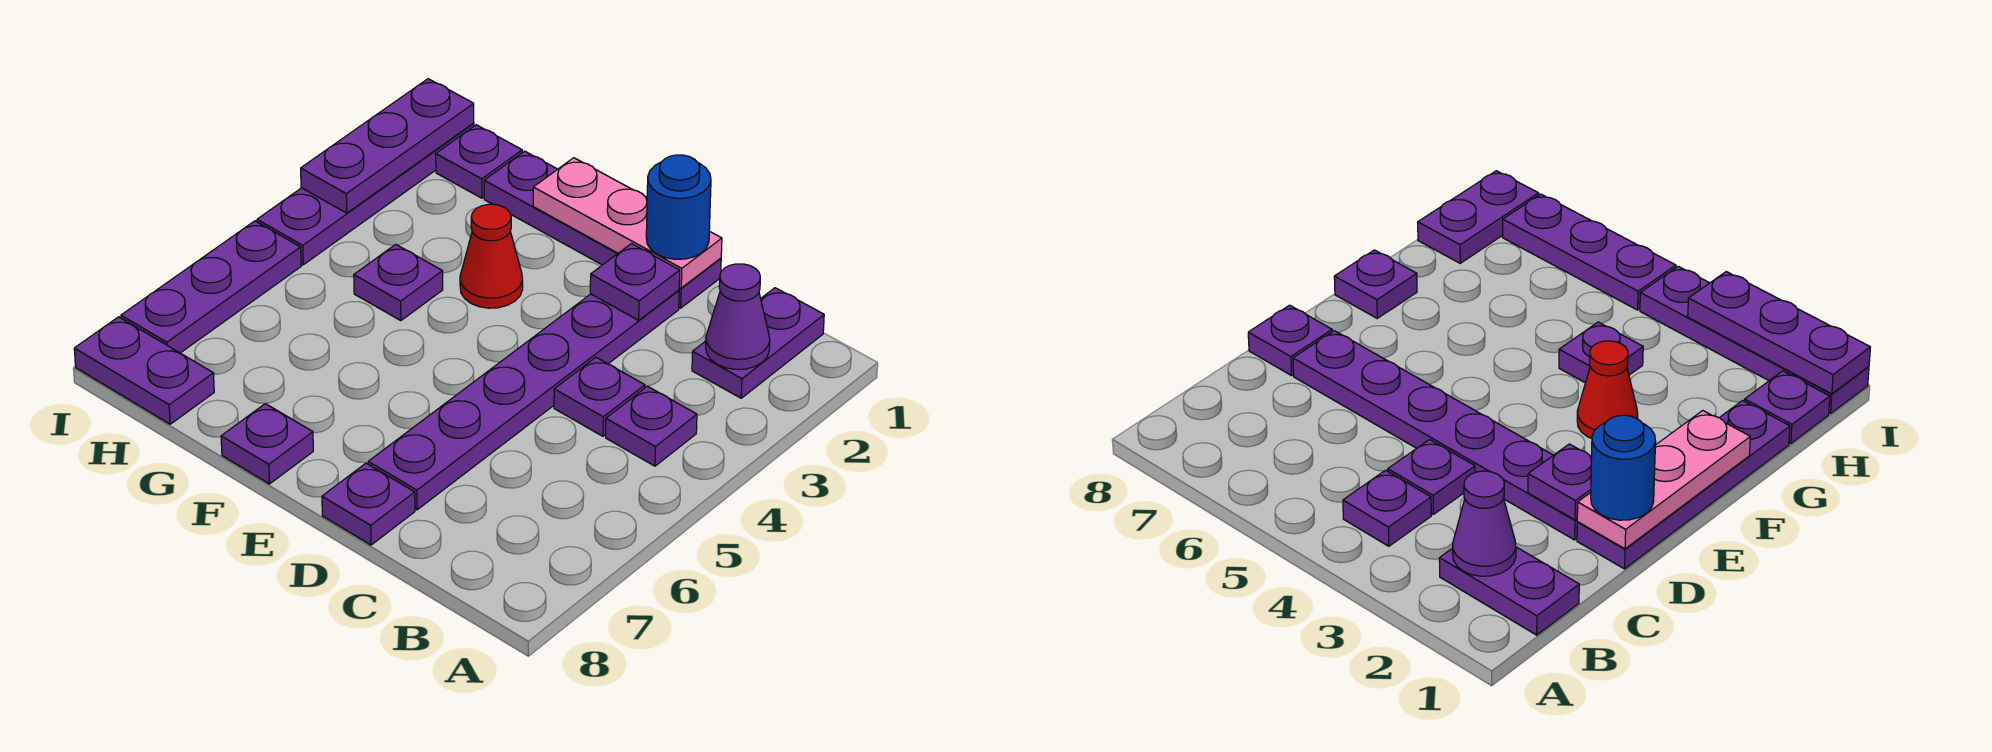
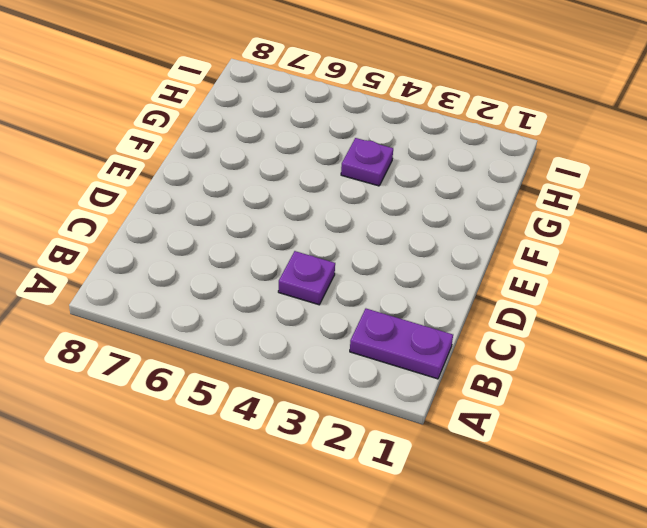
none -> purple 1x1 plate [606,386,697,466]
none -> purple 1x4 plate [484,151,721,308]
none -> purple 1x6 plate [368,290,679,510]

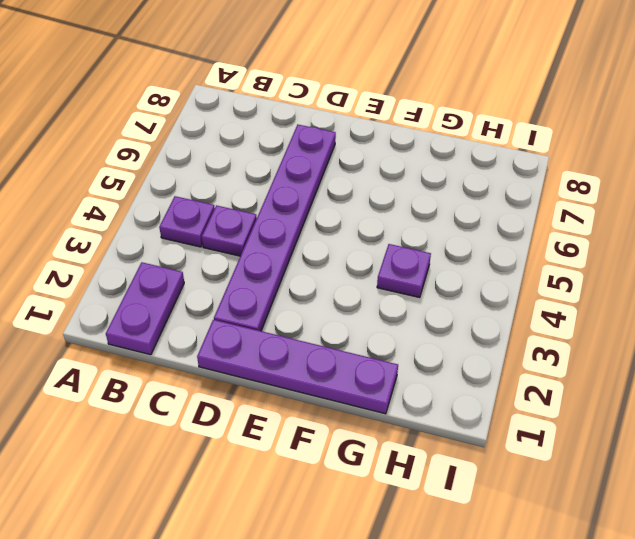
none -> purple 1x1 plate [322,463,415,545]
none -> red 1x1 cone [460,204,523,308]
none -> purple 1x1 plate [221,404,313,484]

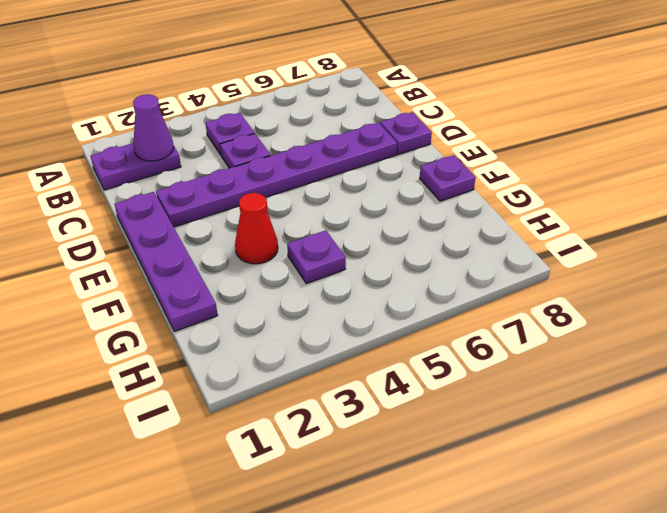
none -> purple 1x1 plate [436,125,522,198]
none -> purple 1x2 plate [74,317,214,424]
none -> purple 1x4 plate [257,123,474,265]

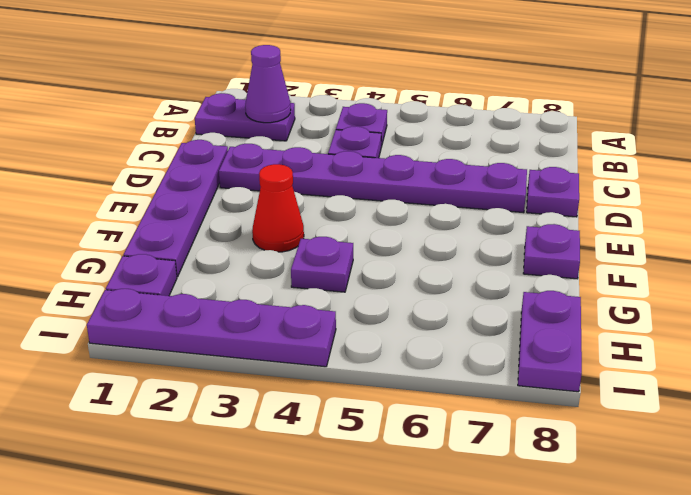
none -> purple 1x3 plate [121,221,301,353]
none -> pink 1x3 plate [533,158,722,288]
none -> purple 1x1 plate [590,244,680,320]

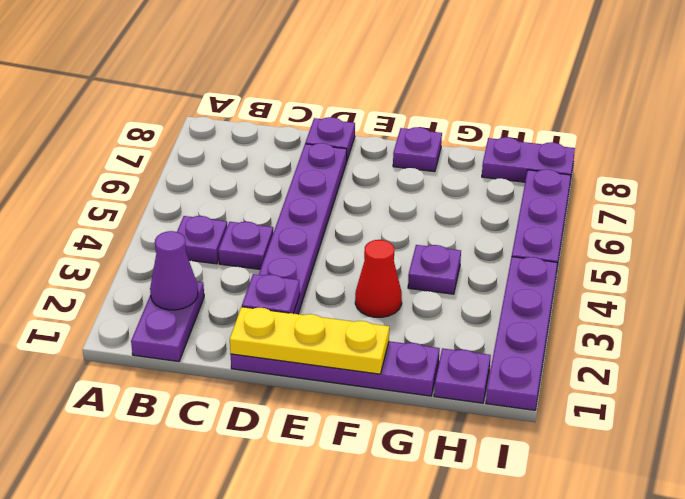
yellow 1x3 plate [230,307,389,374] -> pink 1x3 plate [533,158,722,288]
none -> purple 1x3 plate [301,79,474,213]
none -> blue 1x1 round brick [646,155,711,259]

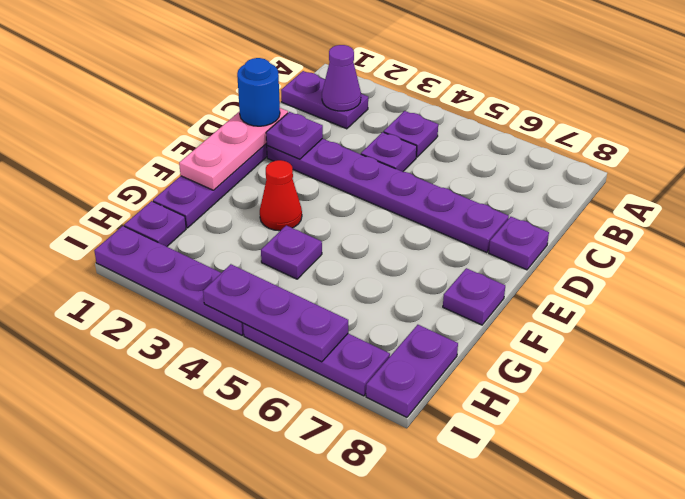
purple 1x3 plate [203,264,348,362] -> purple 1x3 plate moved to [301,79,474,213]

